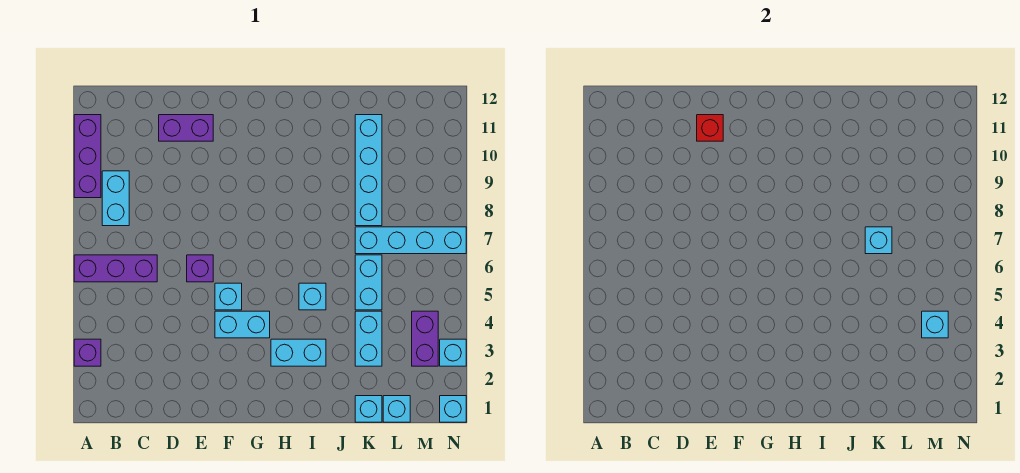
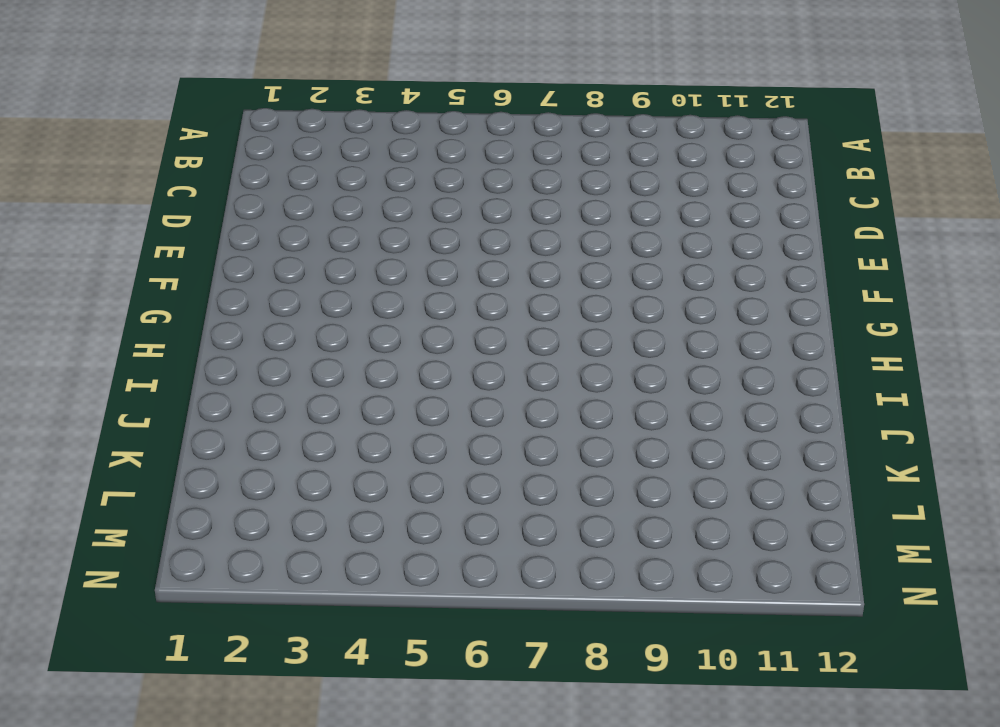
none -> purple 1x1 brick [74,339,101,366]
none -> purple 1x3 brick [74,255,157,282]
none -> purple 1x3 brick [74,115,101,198]

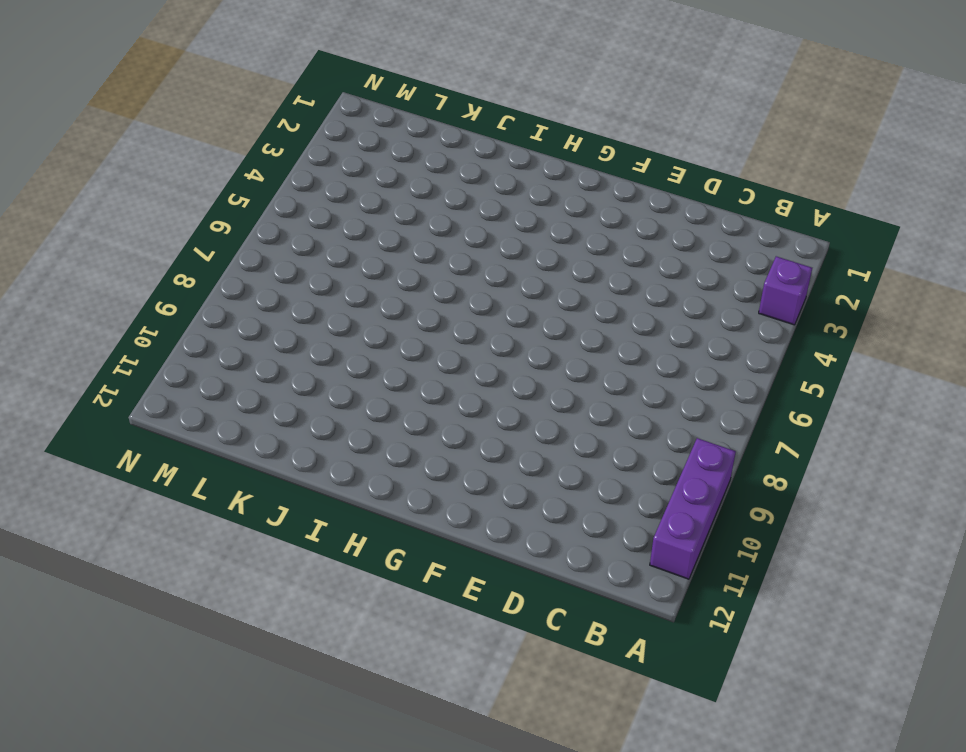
none -> purple 1x3 brick [74,255,157,282]
none -> cyan 1x2 brick [102,171,129,226]
none -> purple 1x2 brick [159,115,213,141]

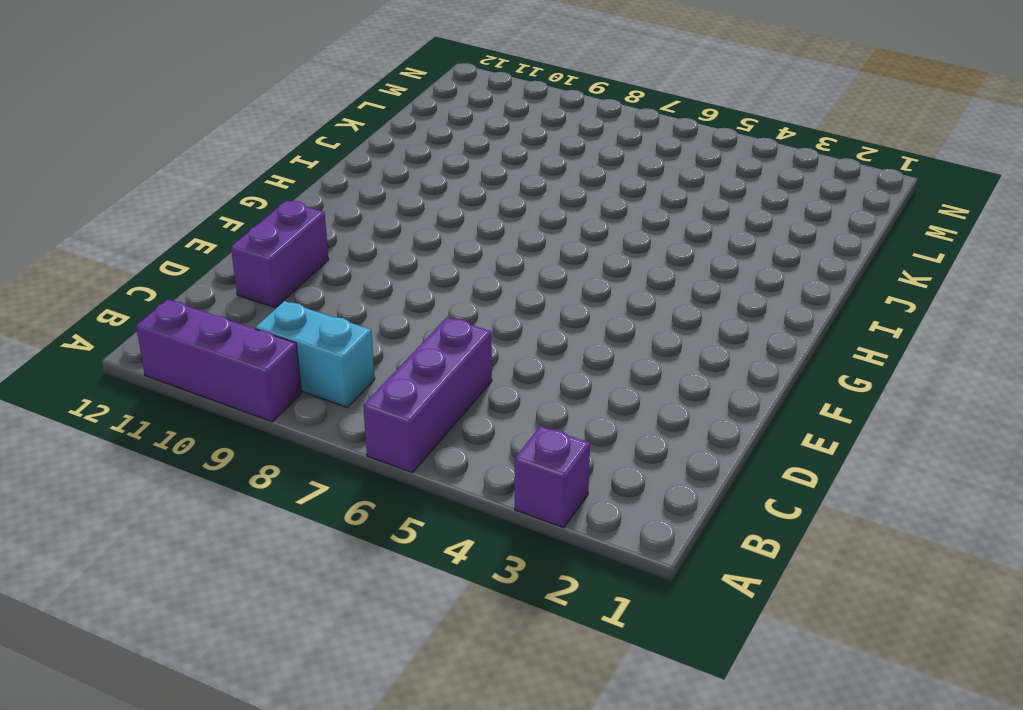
none -> purple 1x1 brick [187,255,213,282]
none -> cyan 1x2 brick [215,311,270,338]
none -> cyan 1x1 brick [215,283,242,310]

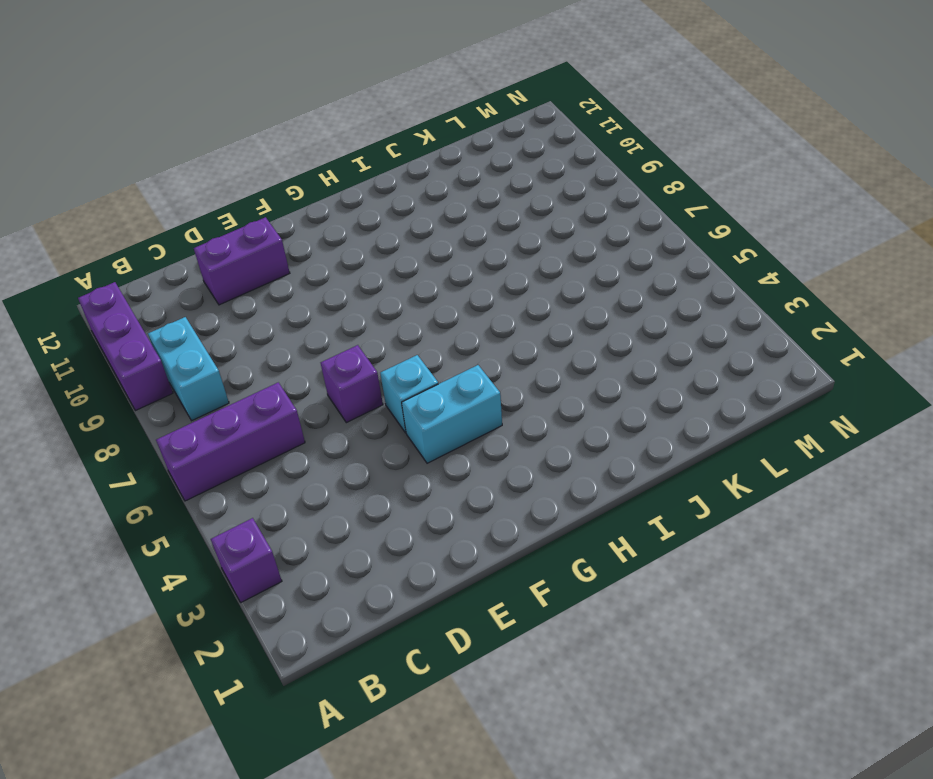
none -> cyan 1x2 brick [271,339,326,366]
none -> cyan 1x1 brick [299,283,326,310]
none -> cyan 1x1 brick [355,396,382,422]

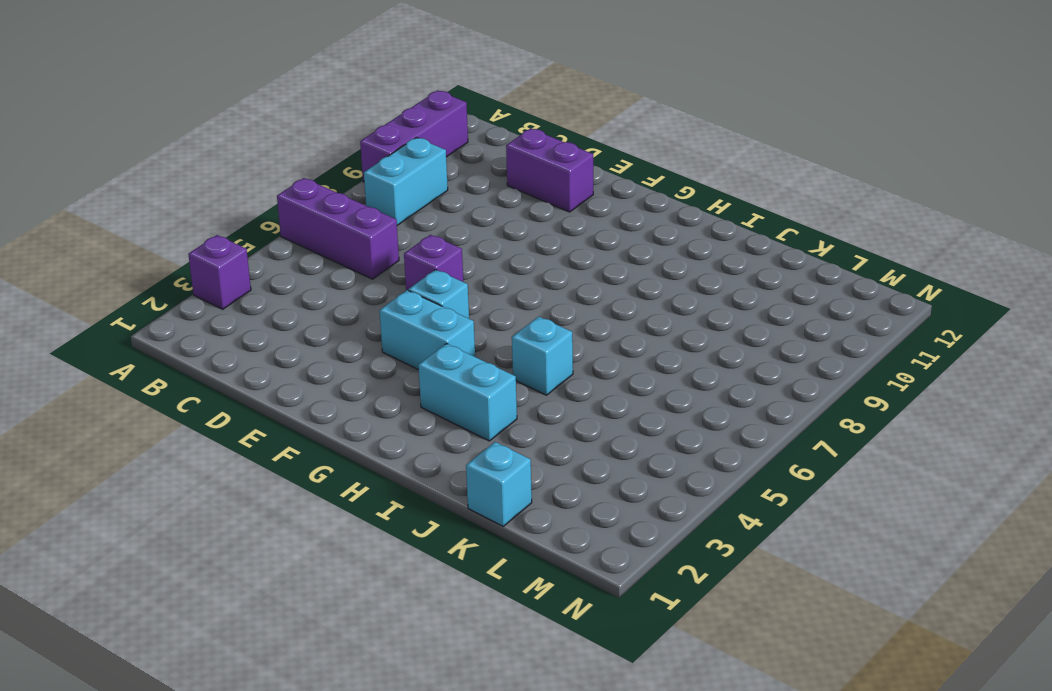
none -> cyan 1x2 brick [355,311,382,366]
none -> cyan 1x2 brick [355,255,382,310]
none -> cyan 1x4 brick [355,227,466,254]

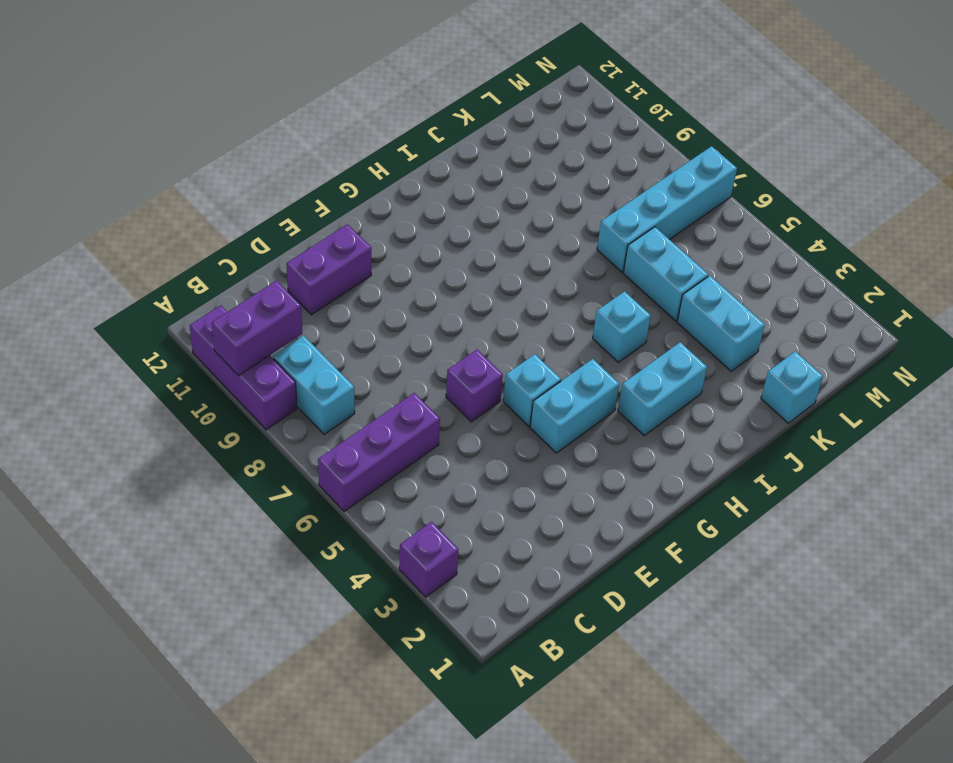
purple 1x2 brick [212,281,302,376] -> purple 1x2 brick turned to [412,311,438,366]
none -> cyan 1x4 brick [355,115,382,226]
none -> cyan 1x1 brick [383,396,410,422]
none -> cyan 1x1 brick [440,396,466,422]

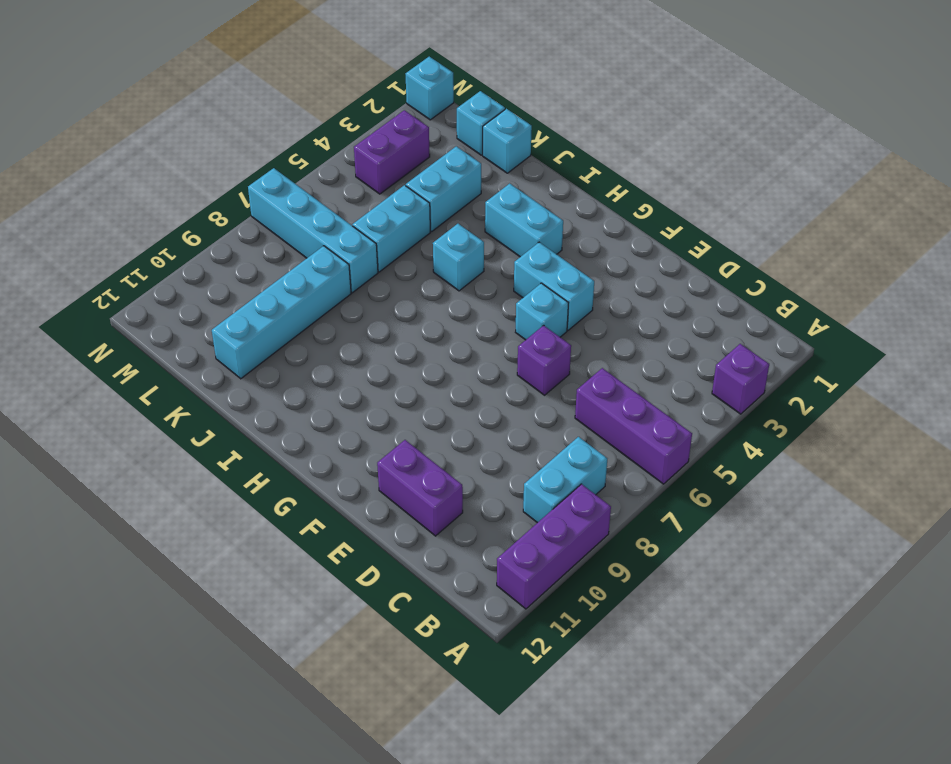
none -> cyan 1x1 brick [440,339,466,366]
none -> red 1x1 brick [697,115,723,141]
none -> cyan 1x1 brick [865,227,892,254]

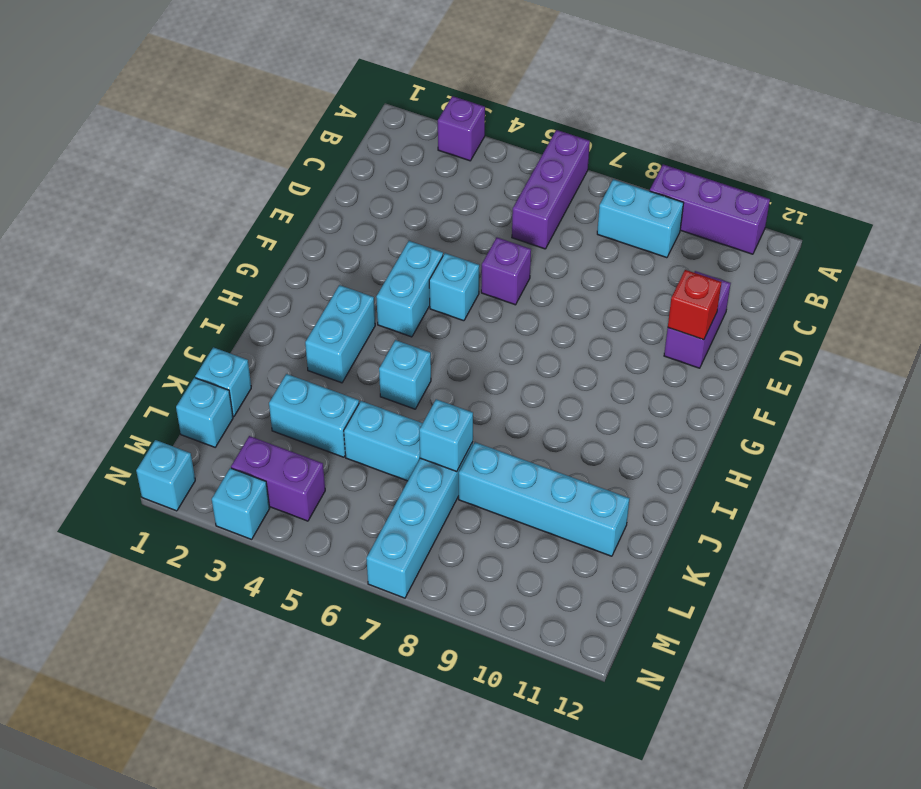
none -> cyan 1x1 brick [922,311,948,338]

